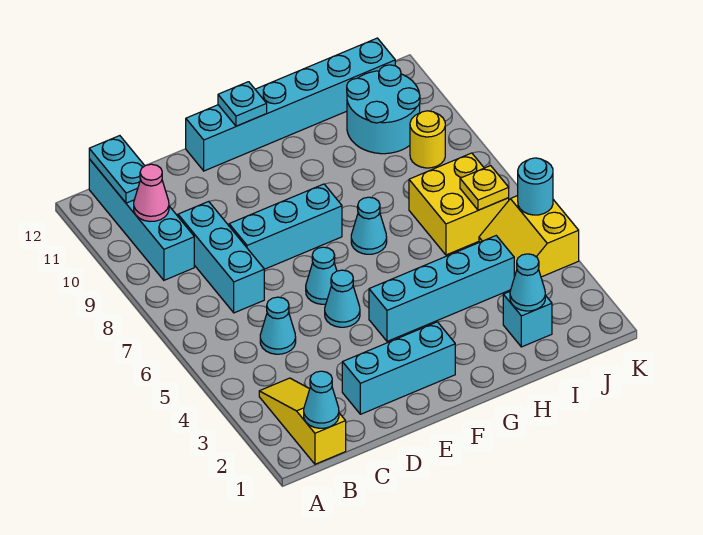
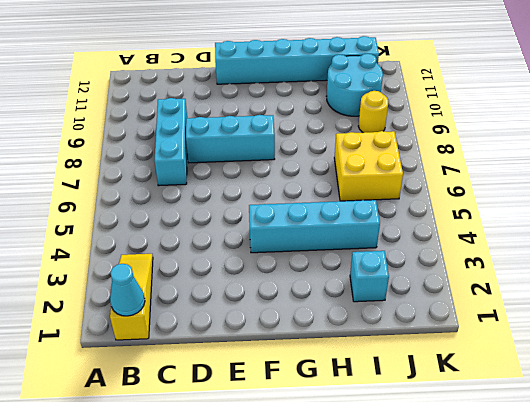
none -> cyan 1x4 brick [89,159,194,280]
none -> cyan 1x1 cone [260,297,296,354]
none -> cyan 1x3 brick [342,322,455,414]

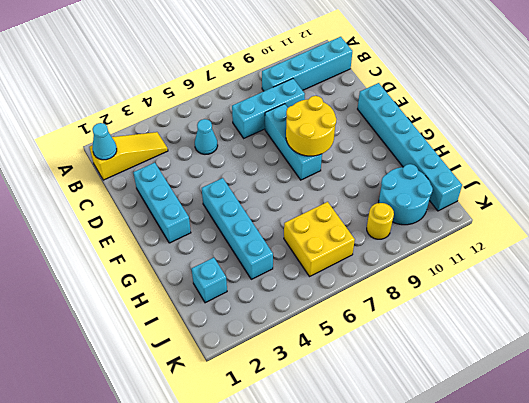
yellow 2x2 round brick [286,96,336,156] -> none
none -> cyan 1x1 cone [325,270,360,327]
none -> cyan 1x1 cone [306,247,337,304]
none -> cyan 1x1 cone [351,197,387,254]

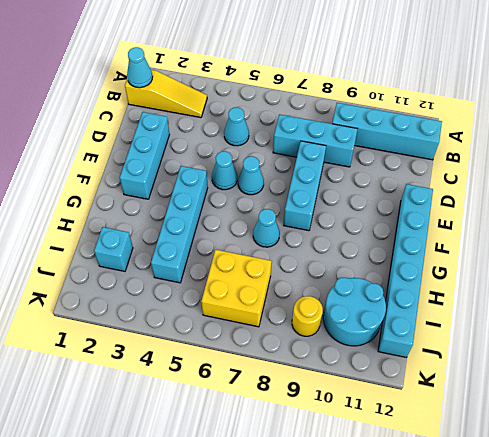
none -> yellow 2x2 slope [479,196,579,277]
none -> pink 1x1 cone [134,164,169,222]
none -> cyan 1x2 plate [89,136,145,203]

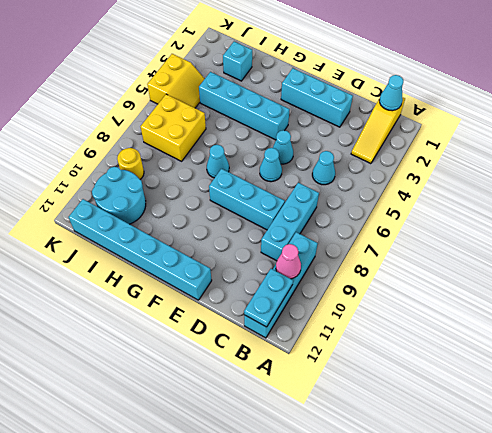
none -> cyan 1x1 plate [218,82,267,126]
none -> cyan 1x1 cone [510,254,545,311]
none -> yellow 1x1 plate [460,166,509,210]

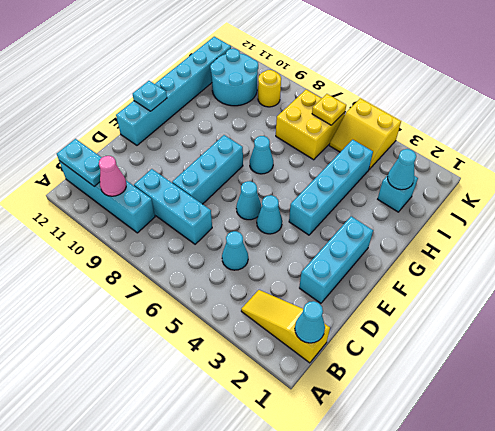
none -> cyan 1x1 round brick [518,158,553,215]

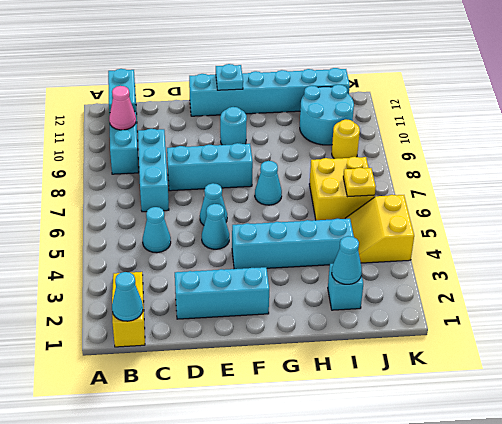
cyan 1x1 round brick [220,107,247,145] -> cyan 1x1 round brick moved to [518,158,553,215]

